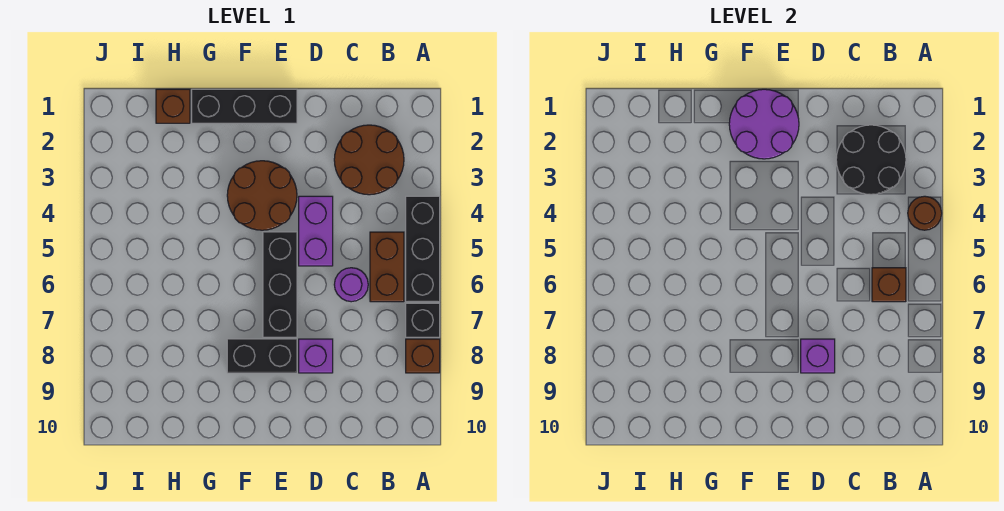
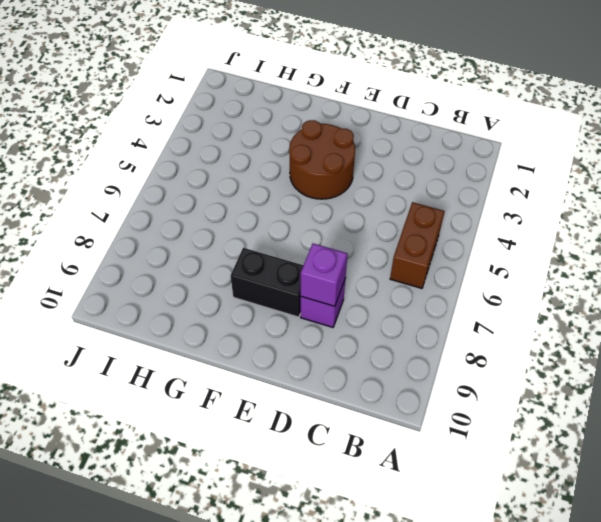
none -> black 1x3 brick [406,196,440,302]
none -> black 1x1 brick [406,303,440,337]
none -> brown 1x1 brick [406,339,440,373]

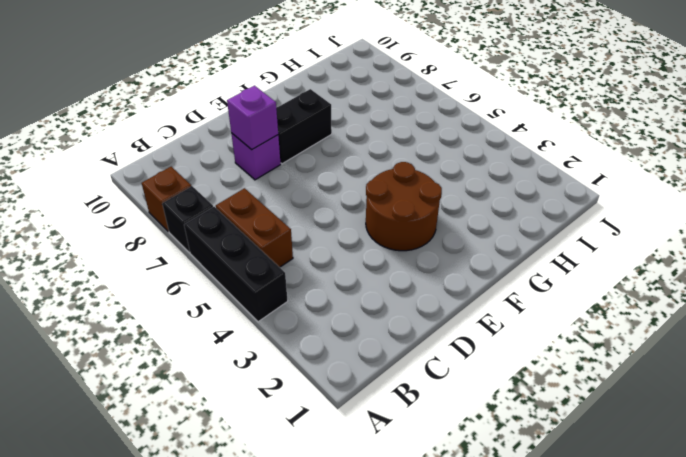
none -> brown 2x2 round brick [334,125,404,195]
none -> purple 1x1 round brick [334,268,368,302]
none -> purple 1x2 brick [299,196,333,266]

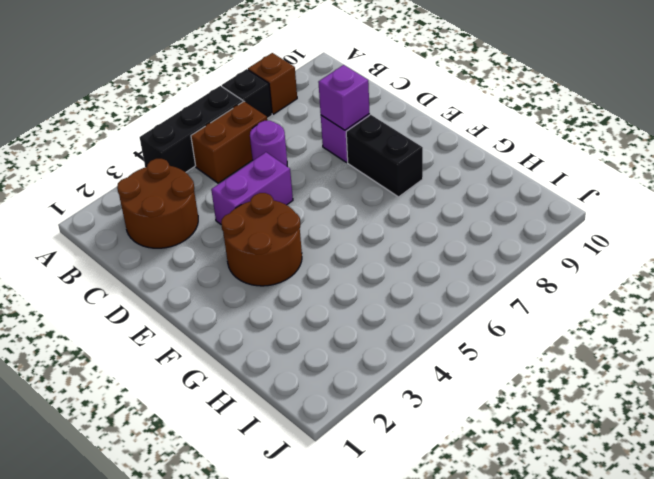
none -> black 1x3 brick [192,89,297,123]
none -> black 1x3 brick [263,232,297,337]
none -> brown 1x1 brick [156,89,190,123]

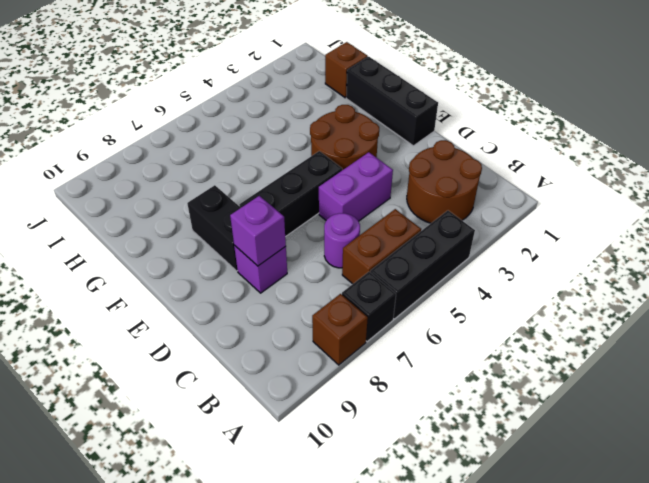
none -> brown 1x1 round brick [908,196,942,230]
none -> black 2x2 round brick [836,125,906,195]
none -> brown 1x1 brick [872,268,906,302]

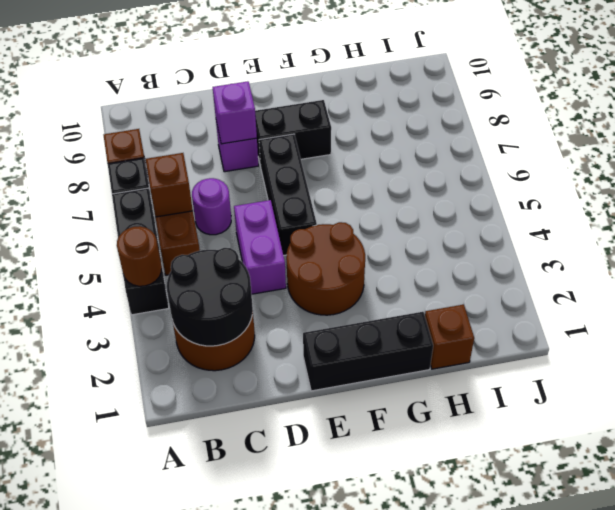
none -> purple 2x2 round brick [729,89,799,159]

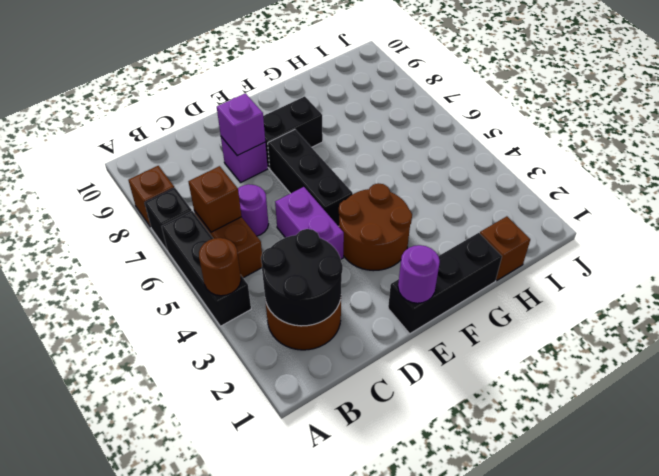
purple 1x1 round brick [398,245,440,303] -> purple 2x2 round brick [729,89,799,159]

